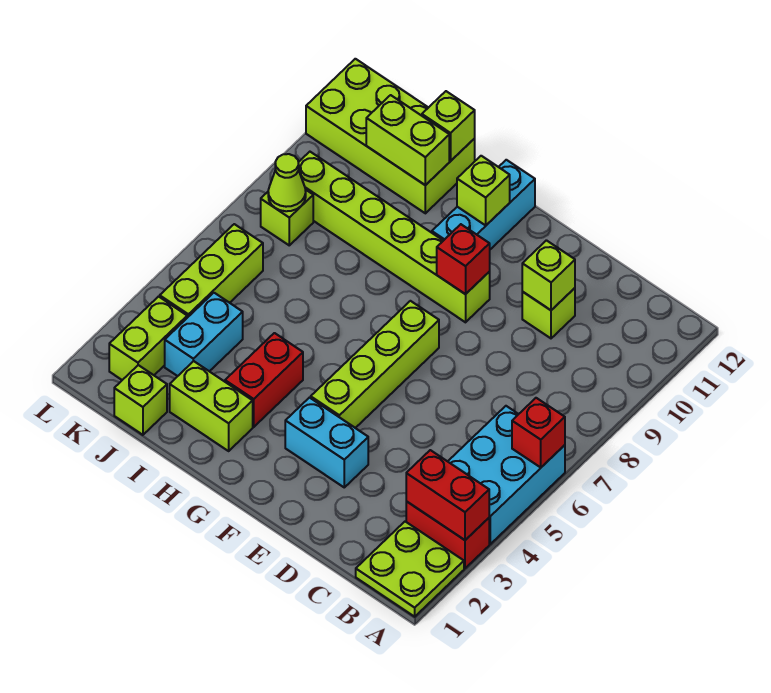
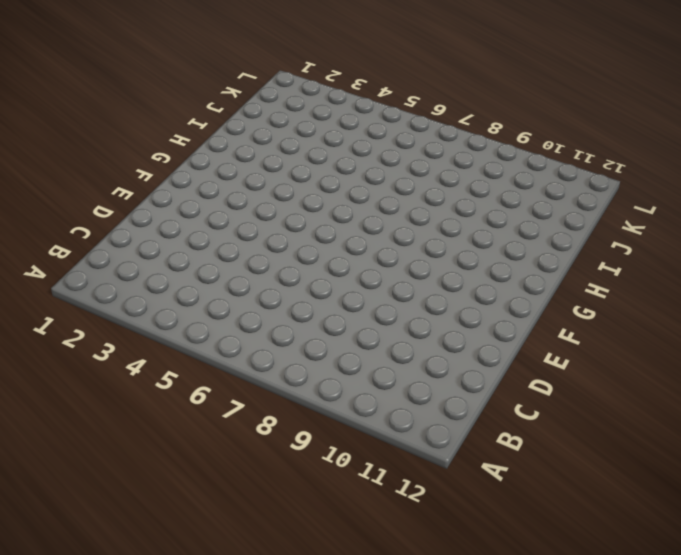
none -> lime 2x2 plate [356,522,464,617]
none -> red 1x2 brick [406,501,489,568]
none -> cyan 2x3 brick [448,406,565,544]

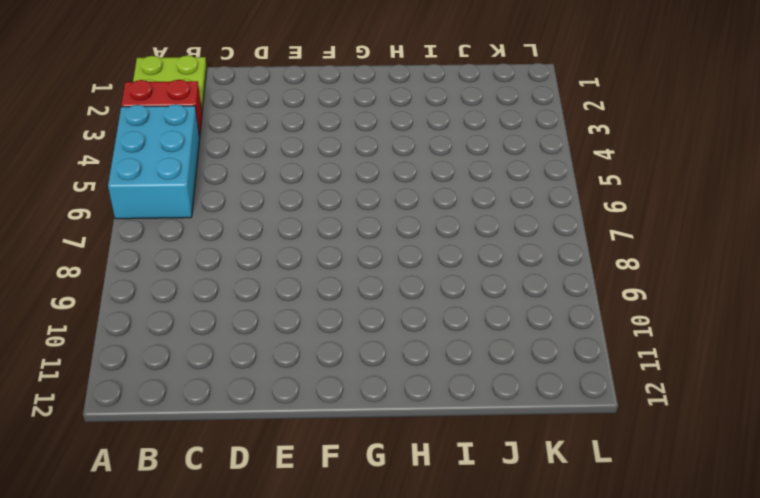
none -> lime 1x1 brick [522,288,575,338]
none -> cyan 1x2 brick [285,398,368,487]
none -> lime 1x4 brick [311,301,439,428]

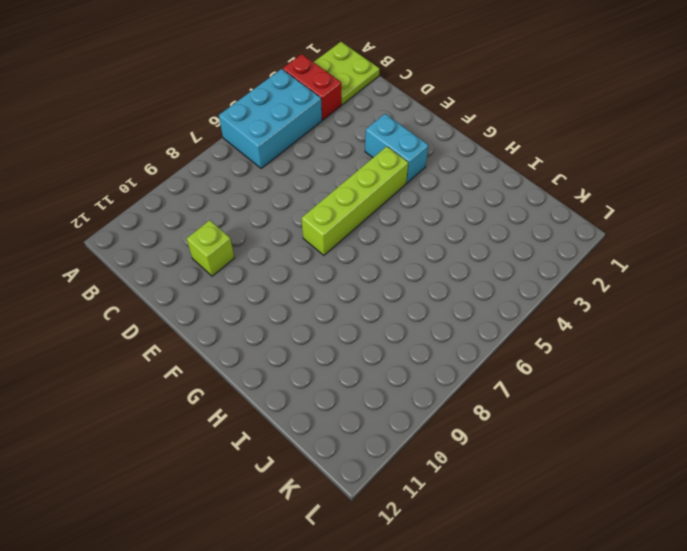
none -> lime 1x6 brick [298,152,490,322]
none -> cyan 1x3 brick [432,160,535,249]
none -> lime 1x2 brick [170,361,253,451]

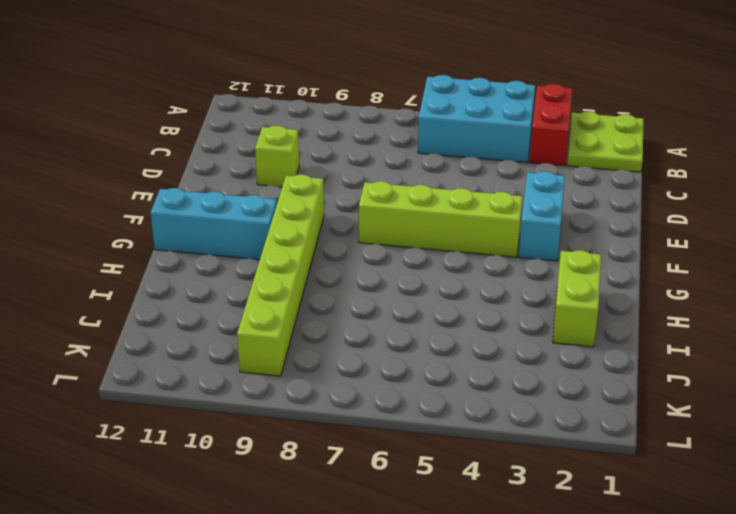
none -> red 1x2 brick [225,333,303,427]
none -> lime 2x4 brick [306,59,475,213]
none -> lime 1x1 brick [114,365,167,435]

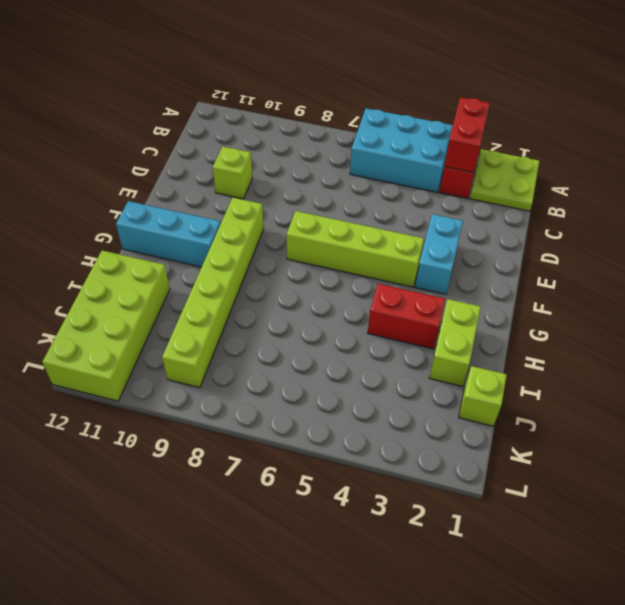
none -> cyan 1x2 brick [165,293,243,376]
none -> lime 1x2 brick [109,297,187,380]
none -> lime 1x3 brick [160,224,263,318]

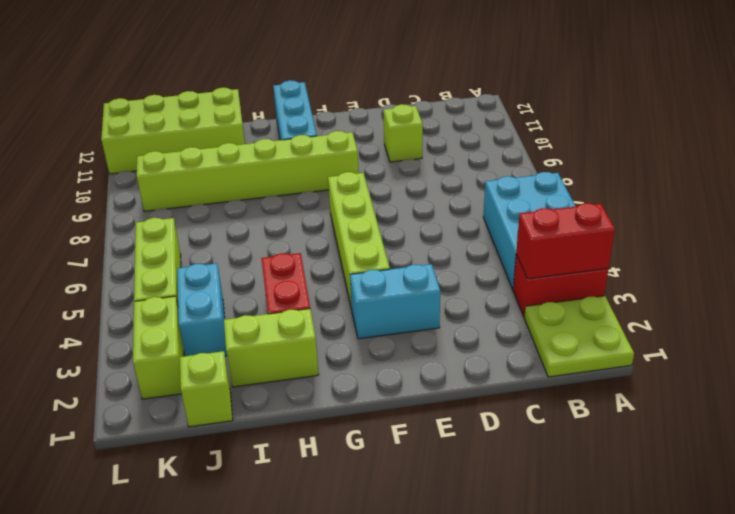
none -> lime 1x1 brick [261,189,313,245]
none -> red 1x1 brick [512,398,565,467]
none -> lime 1x1 brick [522,240,575,310]

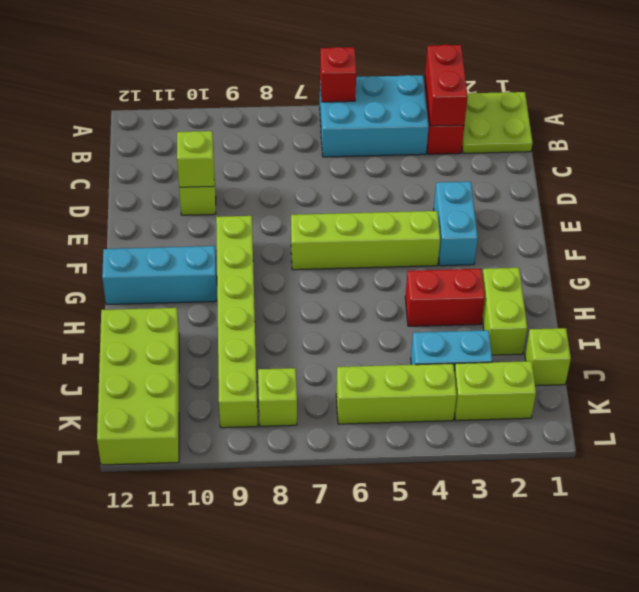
none -> red 1x1 brick [437,224,490,294]
none -> lime 1x1 brick [457,156,510,225]
none -> lime 1x2 brick [366,95,449,185]

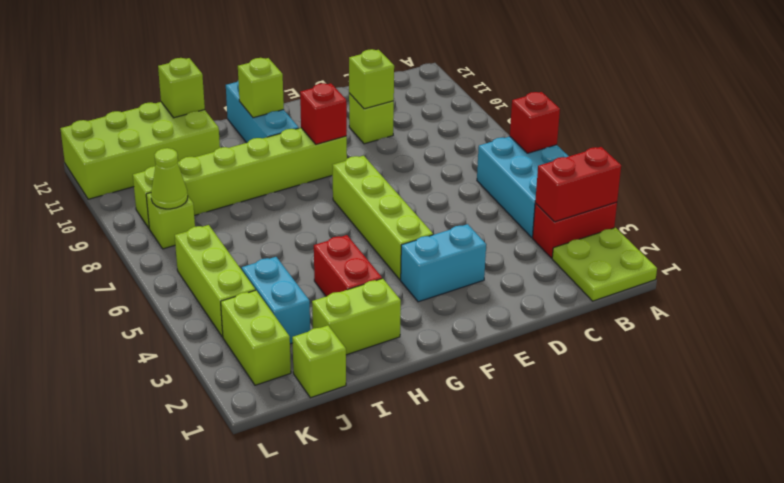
none -> lime 1x2 brick [366,95,449,185]

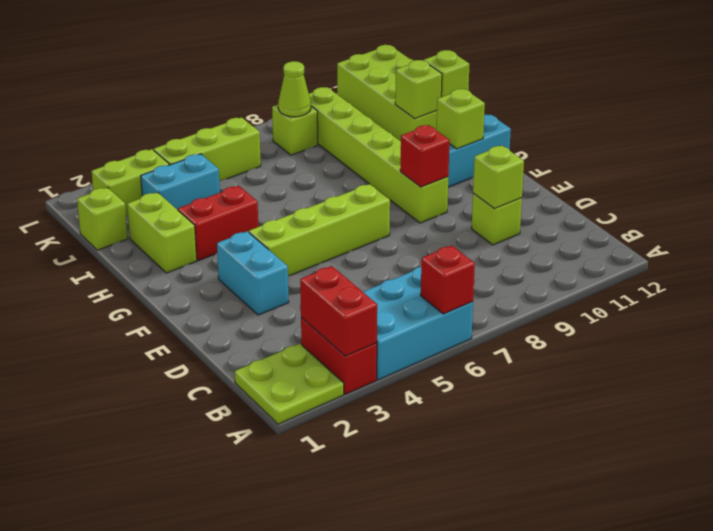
lime 1x1 brick [395,60,442,119] -> lime 1x2 brick [366,95,449,185]

